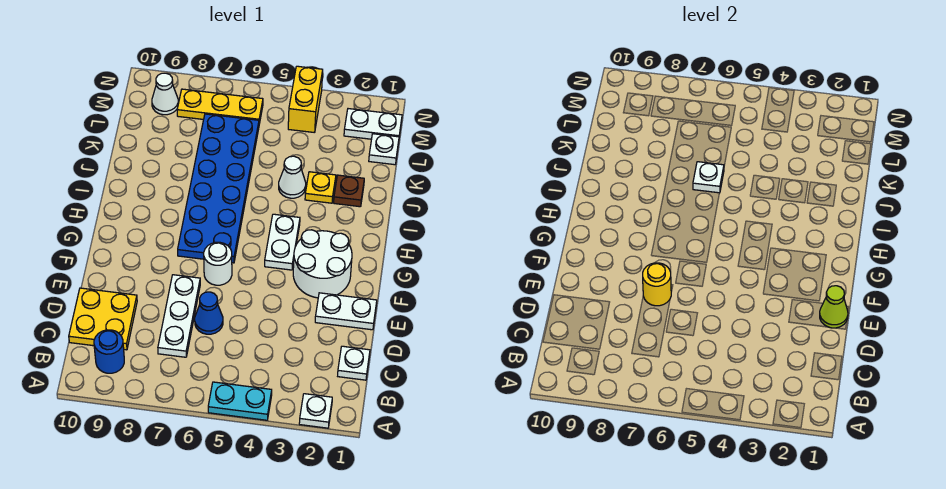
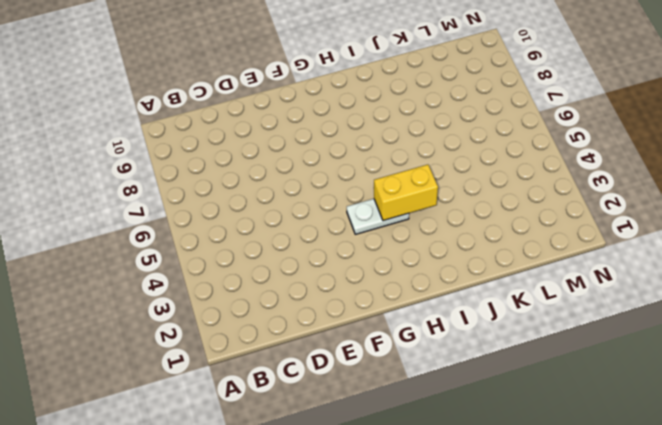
yellow 1x2 brick [374,165,438,221] -> yellow 1x2 brick moved to [288,66,323,133]
none -> white 1x1 plate [299,394,332,428]
none -> cyan 1x2 plate [208,382,272,420]
none -> blue 1x1 round brick [94,330,124,373]

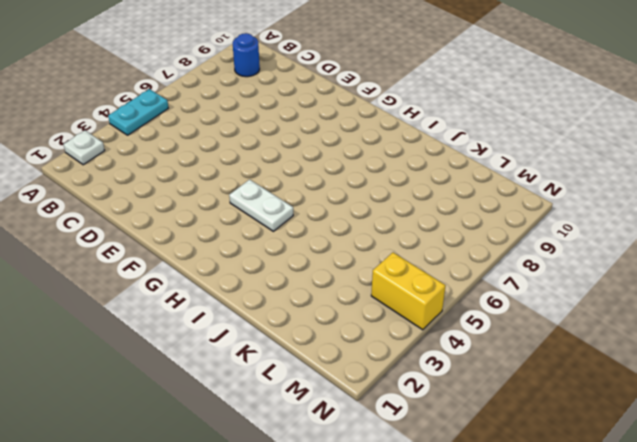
none -> white 1x1 plate [338,346,370,380]
none -> white 1x3 plate [158,275,200,357]
none -> yellow 2x2 plate [69,288,137,350]

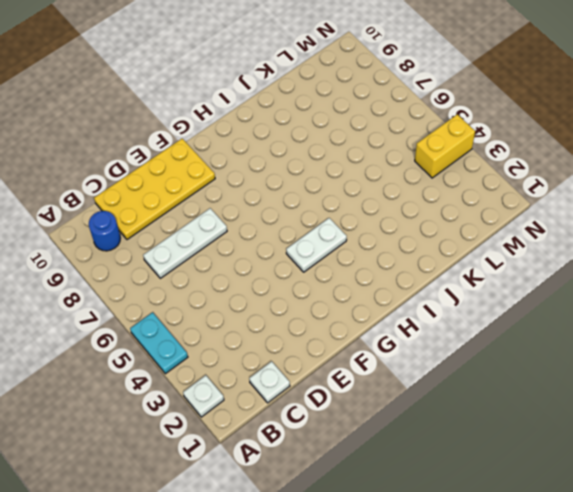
yellow 2x4 plate [94,139,215,240] -> yellow 2x2 plate [69,288,137,350]
none -> blue 1x1 cone [195,292,223,334]
none -> white 1x2 plate [315,293,377,330]
none -> white 2x2 round brick [293,230,352,298]

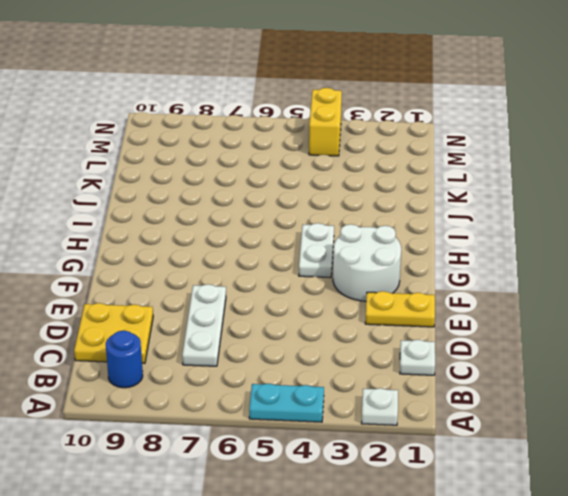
yellow 1x2 plate [365,291,435,327] -> white 1x2 plate [315,293,377,330]
none -> blue 1x1 cone [195,292,223,334]
none -> white 1x1 round brick [204,242,232,285]
none -> blue 2x6 plate [178,114,259,263]

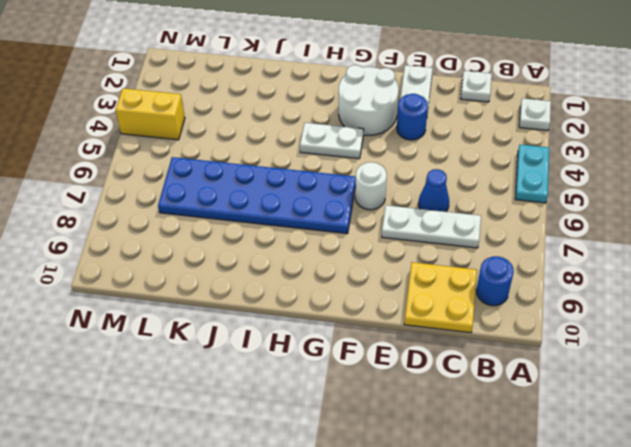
blue 1x1 round brick [397,94,428,140] -> none
none -> brown 1x1 plate [334,175,364,207]
none -> yellow 1x1 plate [305,172,336,203]
none -> white 1x1 cone [279,156,306,198]

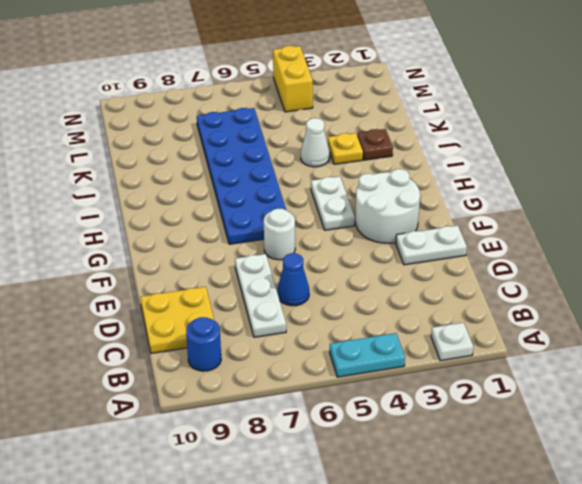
none -> white 1x1 plate [338,346,370,380]
none -> white 1x1 plate [369,134,399,165]
none -> white 1x2 plate [344,109,402,139]

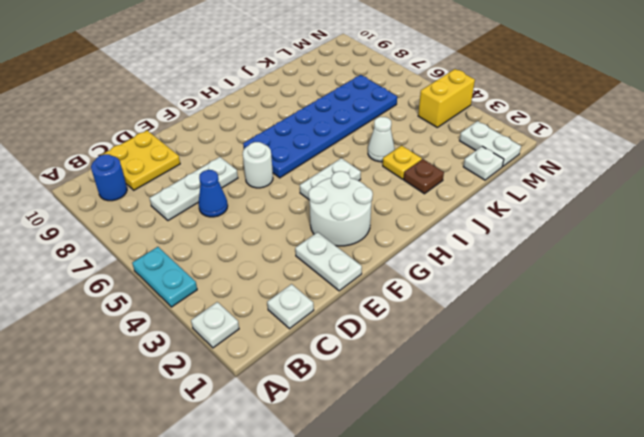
none -> yellow 1x3 plate [177,89,263,124]
none -> white 1x1 cone [152,73,178,115]
none -> lime 1x1 cone [820,286,848,328]

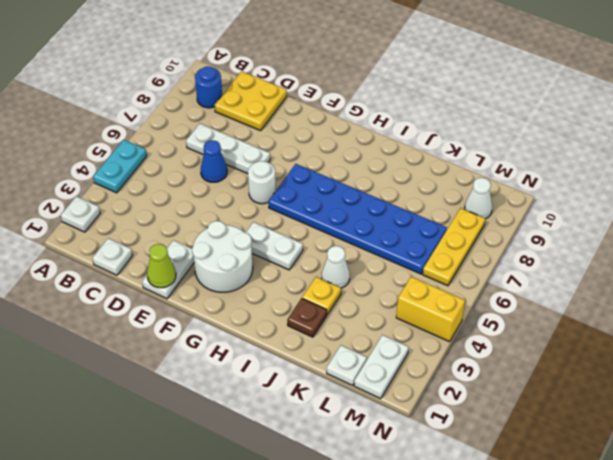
none -> yellow 1x1 round brick [643,263,671,306]
none -> white 1x1 plate [693,162,724,193]

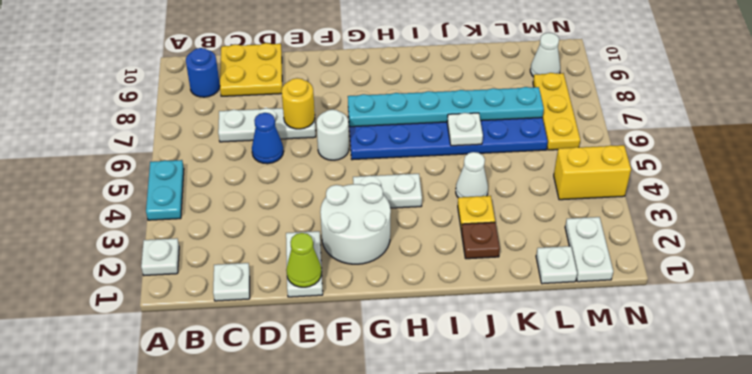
cyan 1x6 plate [348,87,544,127] -> none

